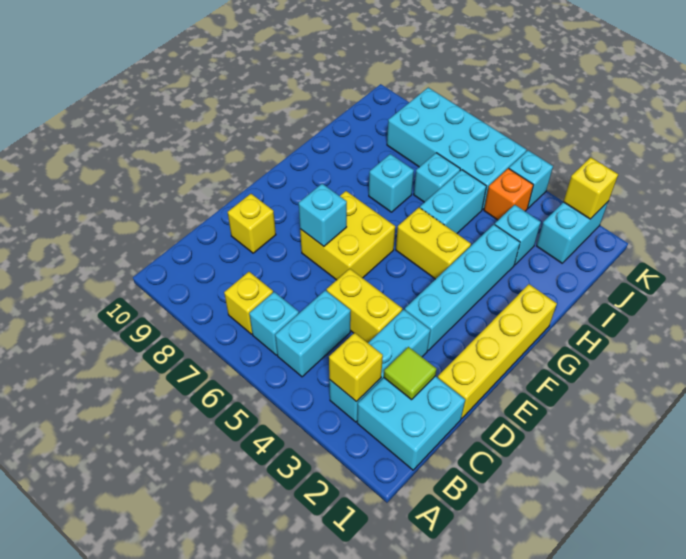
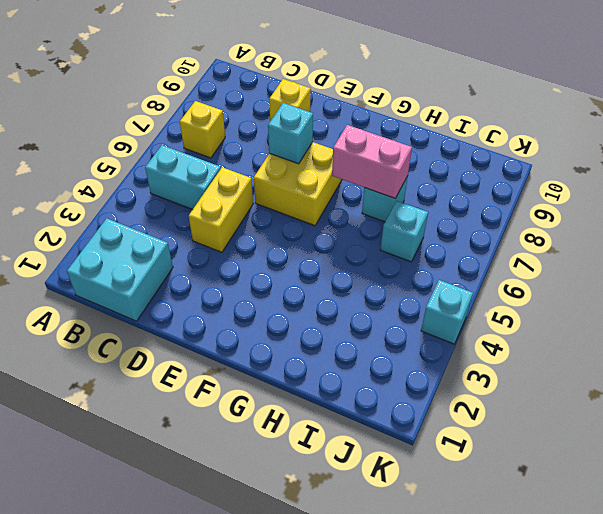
pink 1x2 brick [332,125,412,198] -> none
none -> cyan 1x3 brick [329,310,430,422]
none -> cyan 1x1 brick [249,292,299,355]
none -> yellow 1x4 brick [438,284,557,419]

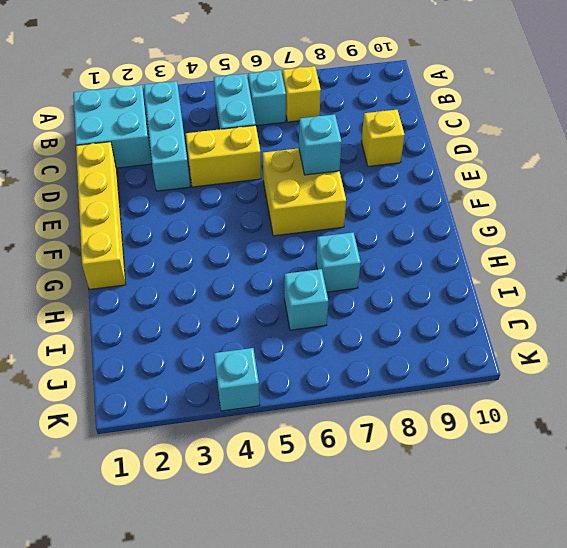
none -> cyan 1x4 brick [405,225,520,350]
none -> yellow 1x2 brick [396,208,471,279]
none -> cyan 1x2 brick [420,170,486,233]

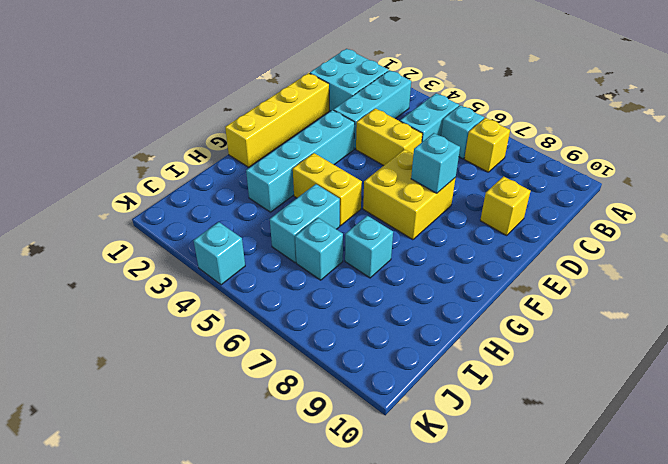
none -> cyan 1x1 brick [495,205,541,265]
none -> cyan 1x2 brick [537,202,608,263]
none -> orange 1x1 brick [484,168,533,220]

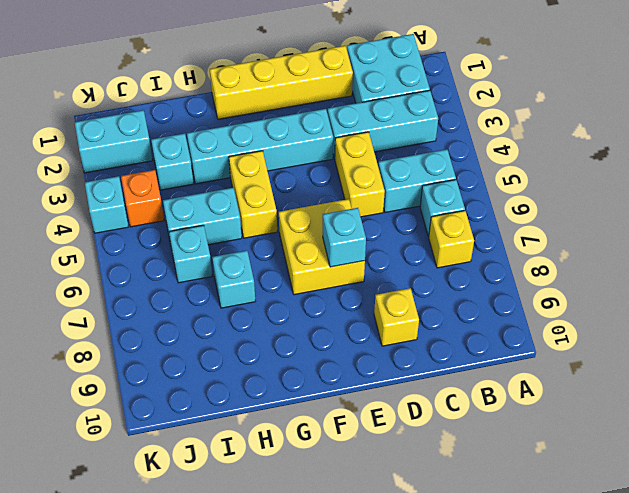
none -> cyan 2x4 brick [387,88,526,210]
none -> yellow 1x1 brick [329,333,383,402]
none -> lime 1x1 tile [384,347,437,400]

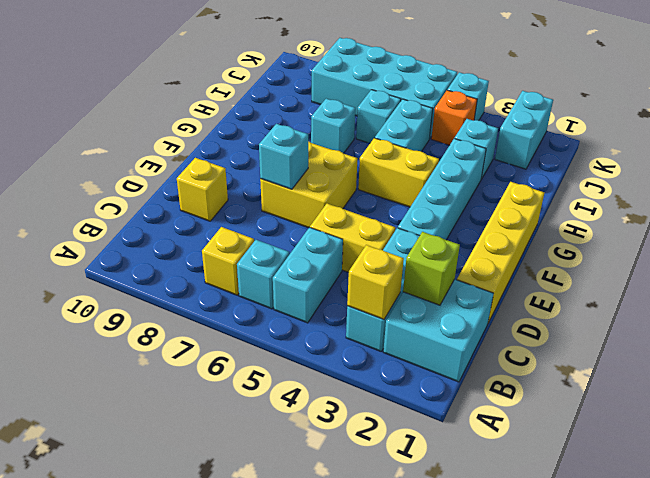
lime 1x1 brick [403,232,460,305] -> lime 1x1 tile [384,347,437,400]
none -> yellow 1x1 brick [563,157,618,219]

